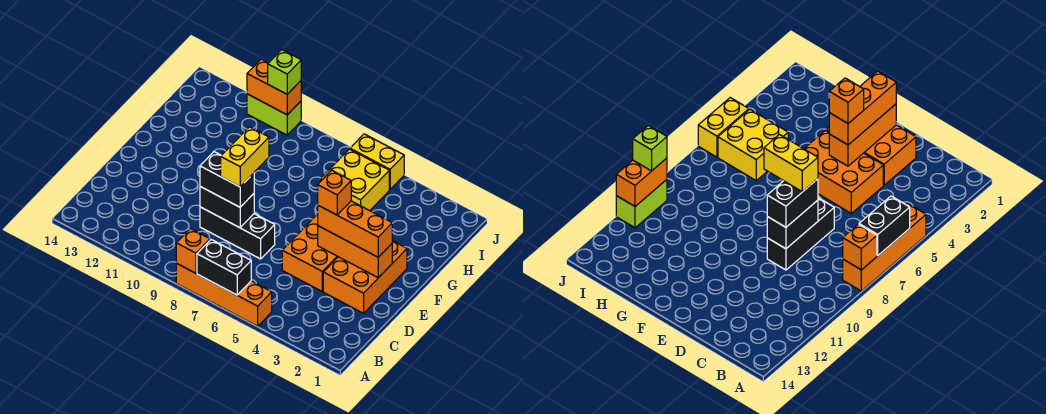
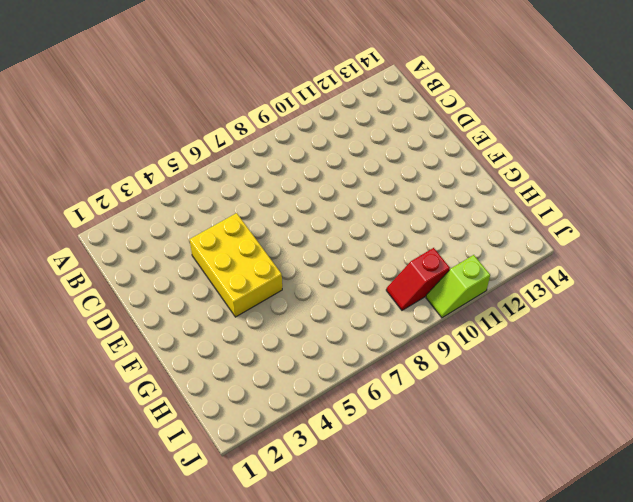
yellow 2x3 brick [190,213,282,317] -> orange 2x3 brick [282,214,338,291]
red 1x2 slope [386,248,450,310] -> none
lime 1x2 slope [426,255,490,318] -> lime 1x2 brick [247,94,301,135]
none -> orange 1x4 brick [176,264,272,326]
none -> orange 2x3 brick [323,241,407,313]
none -> black 1x3 brick [200,207,275,259]

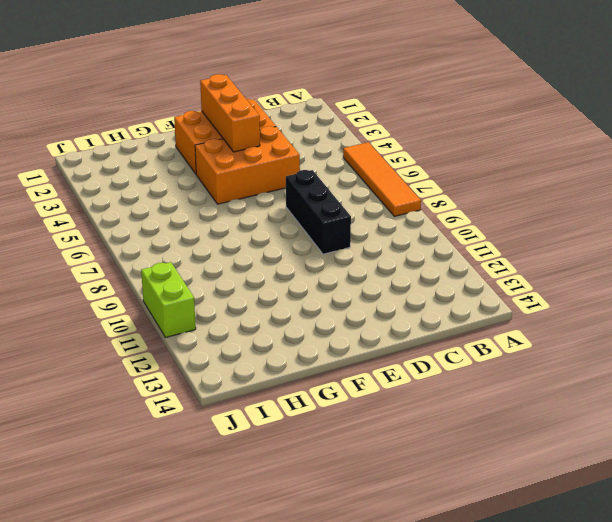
orange 1x4 tile [343,142,421,216] -> orange 1x4 brick [176,264,272,326]
none -> yellow 2x2 brick [321,149,389,211]
none -> yellow 1x2 brick [350,134,404,189]
none -> black 1x2 brick [197,240,251,295]

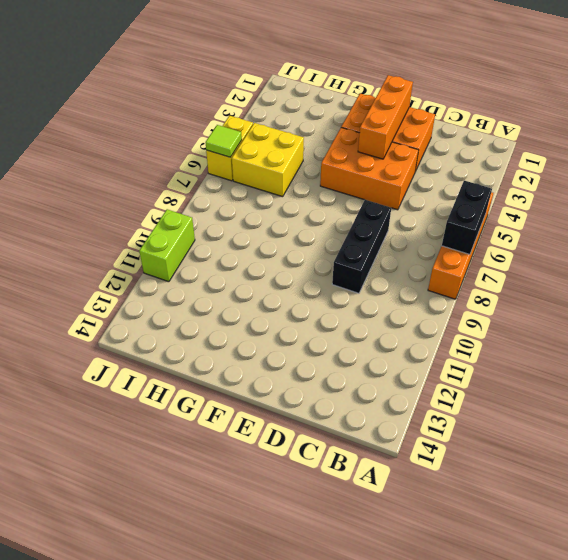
lime 1x1 tile [205,125,242,157] -> none
none -> orange 1x1 brick [176,229,210,273]
none -> black 1x2 brick [200,187,254,228]
none -> orange 1x2 brick [247,59,301,115]

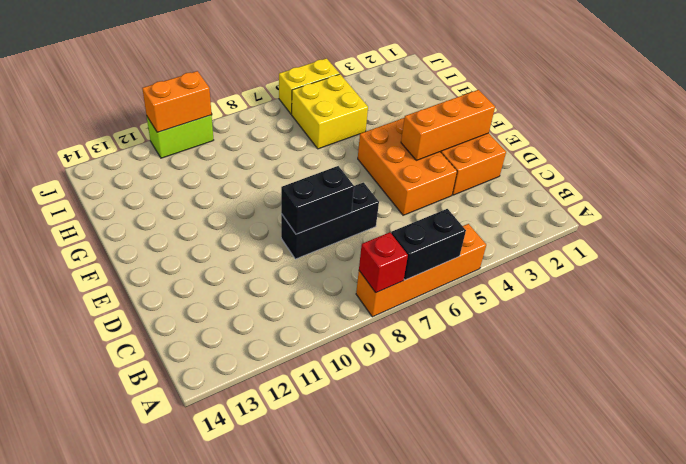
red 1x1 brick [359,232,408,293] -> orange 1x1 brick [176,229,210,273]
none -> black 1x2 brick [200,152,254,207]
none -> orange 1x3 brick [318,201,392,257]
none -> lime 1x1 brick [268,50,301,94]

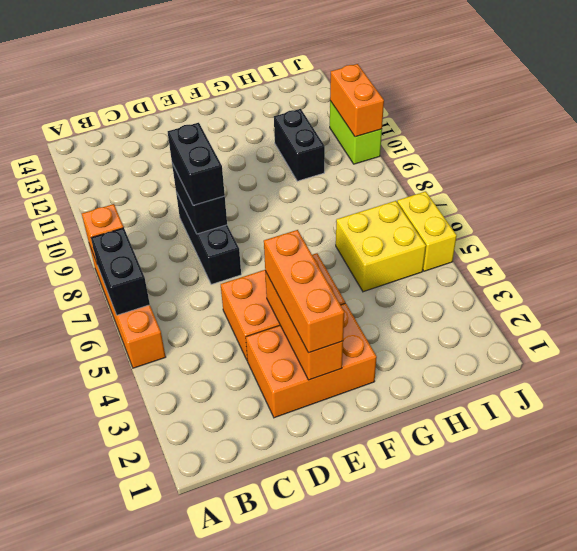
black 1x2 brick [274,109,325,181] -> none
none -> lime 1x1 brick [268,50,301,94]
none -> yellow 1x2 brick [221,127,269,187]
none -> orange 1x1 brick [318,170,351,215]

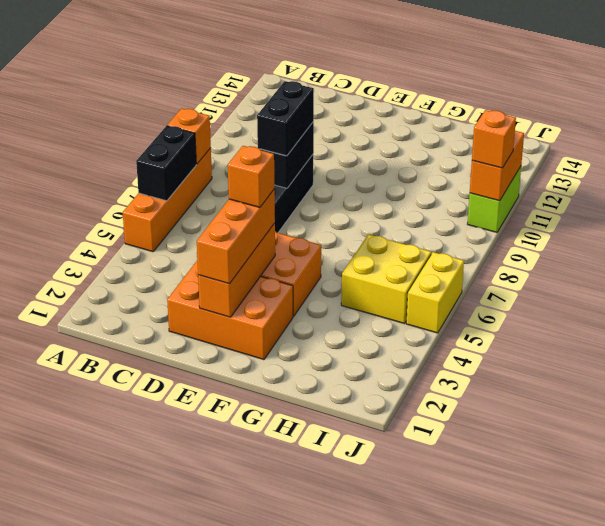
orange 1x1 brick [472,110,516,168] -> lime 1x1 brick [268,50,301,94]
none -> yellow 1x2 brick [221,127,269,187]

